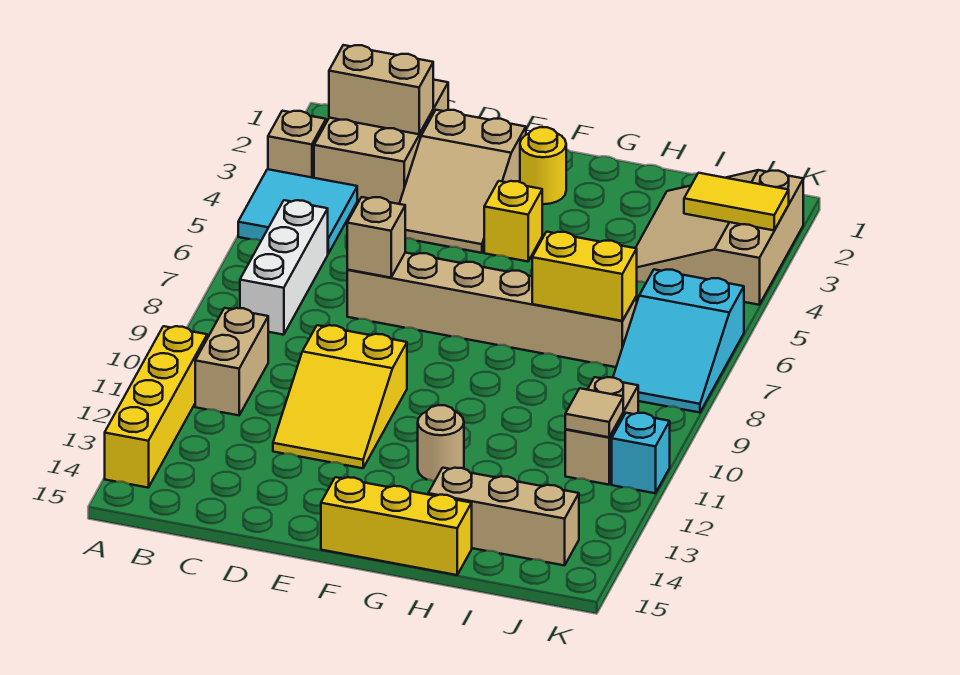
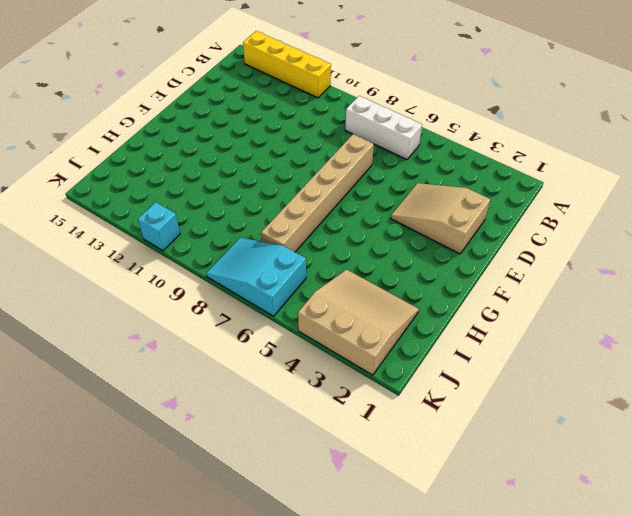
none -> tan 1x1 brick [268,111,326,178]
none -> cyan 2x2 tile [238,169,357,254]
none -> tan 2x3 brick [314,80,448,204]

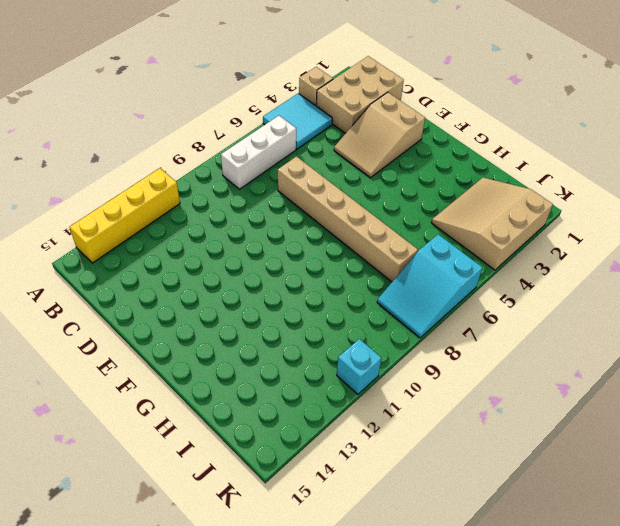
none -> tan 1x2 brick [195,308,268,415]
none -> yellow 2x3 slope [273,325,407,468]
none -> yellow 1x1 round brick [520,127,566,204]

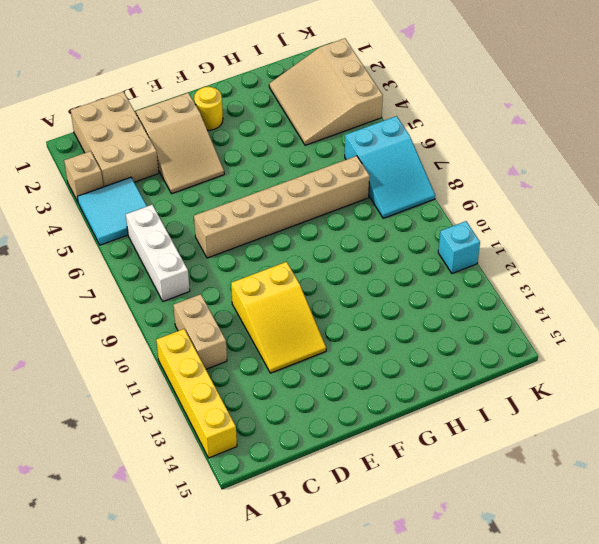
none -> yellow 1x1 brick [484,181,542,261]
none -> yellow 1x3 brick [321,477,472,575]
none -> tan 1x1 round brick [418,405,464,481]

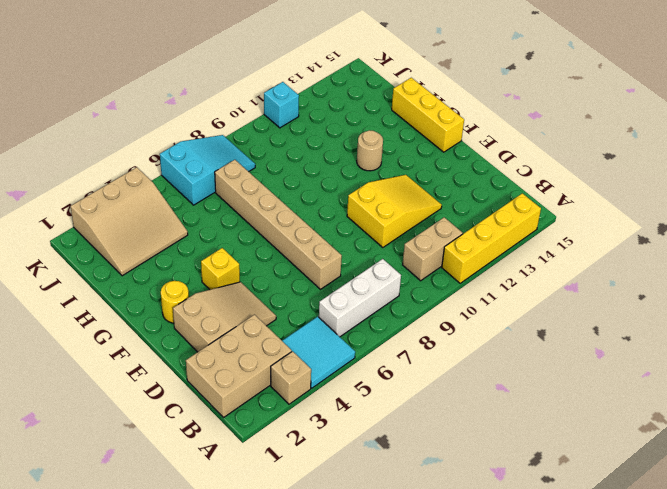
none -> tan 1x3 brick [428,468,579,565]
none -> tan 1x2 brick [565,377,638,485]
none -> tan 1x2 brick [329,45,433,134]

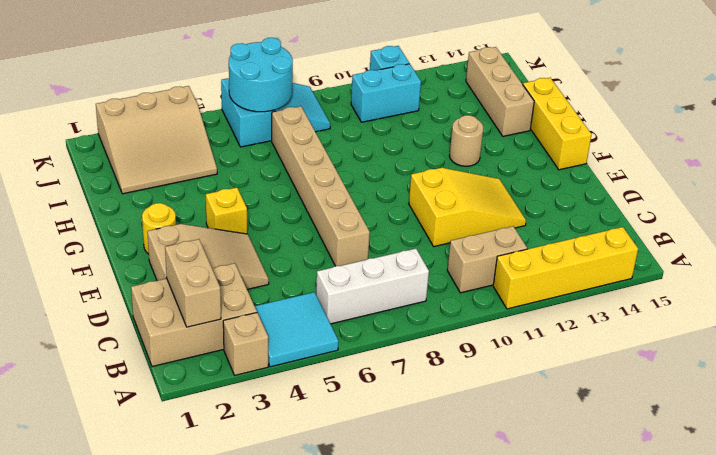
cyan 2x2 round brick [229,38,293,112] -> none
cyan 1x2 brick [351,64,421,122] -> tan 1x2 brick [565,377,638,485]
none -> tan 1x1 brick [347,197,405,278]
none -> yellow 1x2 brick [532,232,637,321]
none -> yellow 1x2 tile [684,173,789,230]

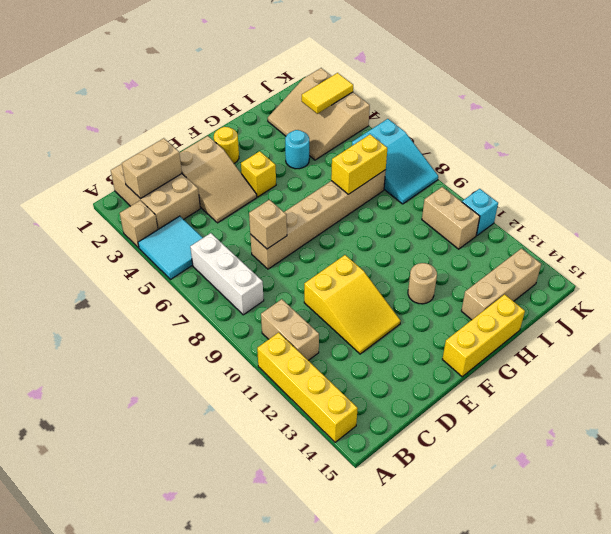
cyan 1x1 round brick [285,130,309,169] -> none
none -> tan 1x1 tile [565,388,623,437]

